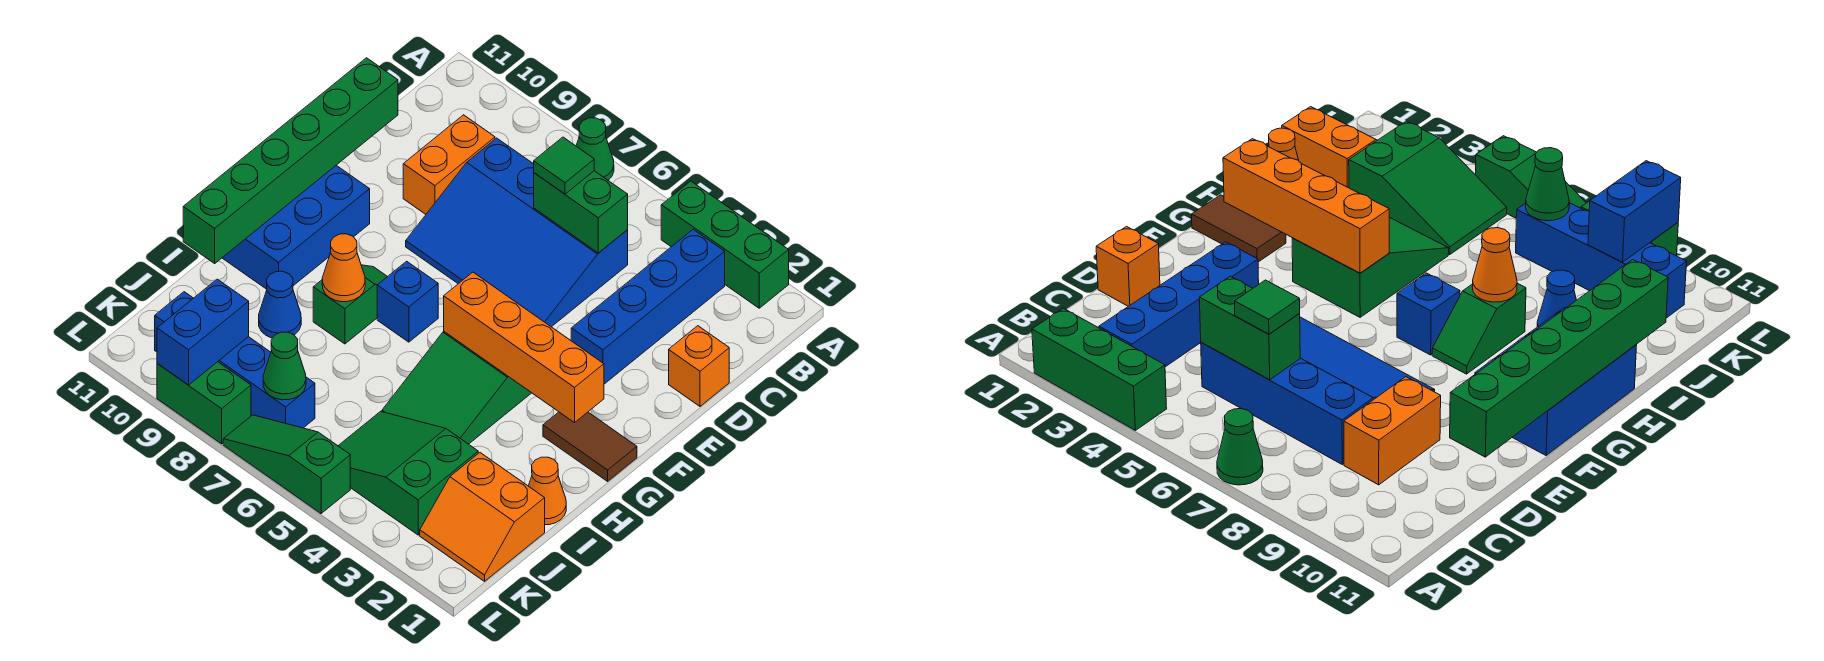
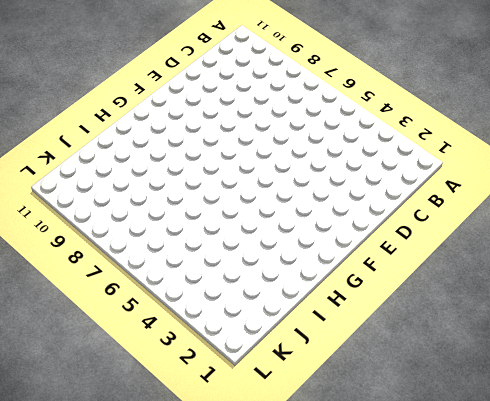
none -> green 1x3 brick [661,181,789,308]
none -> green 1x1 cone [576,118,614,180]
none -> blue 1x4 brick [571,229,725,384]

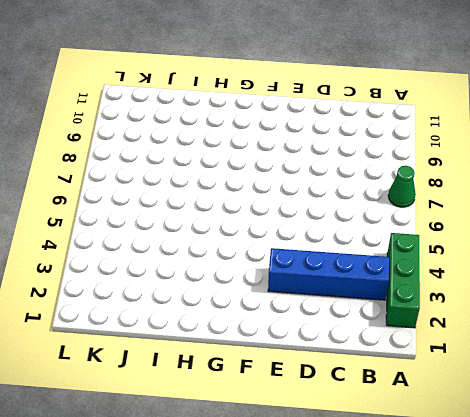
none -> blue 3x4 slope [406,138,628,327]
none -> orange 1x2 brick [403,115,495,214]
none -> orange 1x1 brick [669,326,729,406]

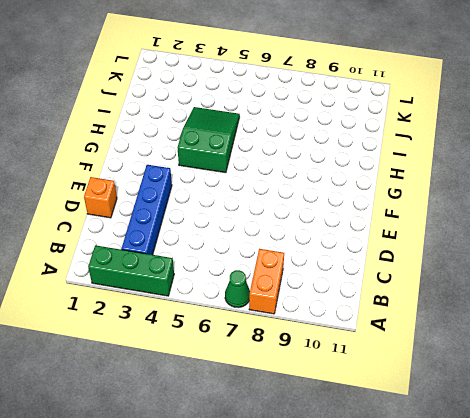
orange 1x2 brick [249,249,284,314] -> orange 1x2 brick moved to [403,115,495,214]
none -> blue 3x4 slope [406,138,628,327]
none -> blue 2x3 brick [223,165,370,289]
none -> brown 1x2 tile [543,412,637,481]

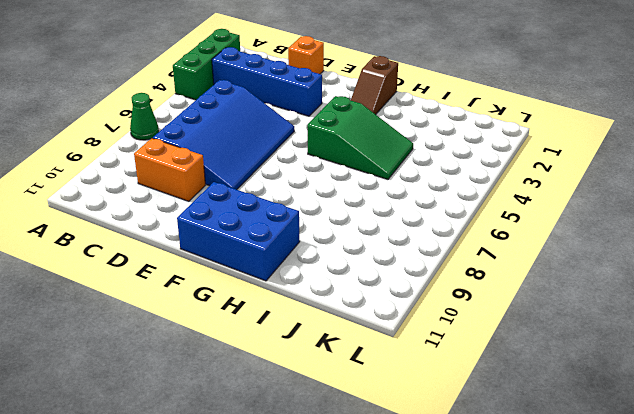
brown 1x2 slope [351,56,398,114] -> brown 1x2 tile [543,412,637,481]
none -> blue 1x1 brick [377,261,438,342]
none -> green 1x2 slope [313,265,387,344]
none -> orange 1x1 cone [529,457,566,525]

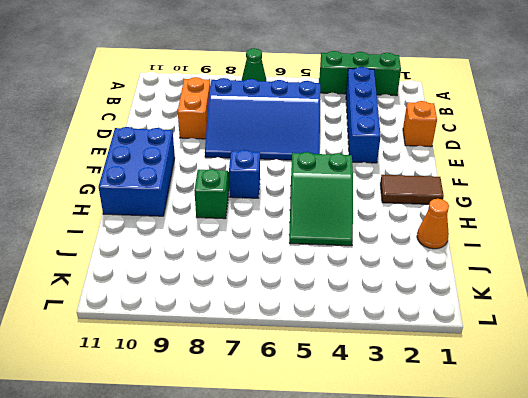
none -> blue 1x1 cone [259,271,301,338]
none -> orange 2x2 slope [420,453,545,581]
none -> green 2x3 slope [338,411,478,535]

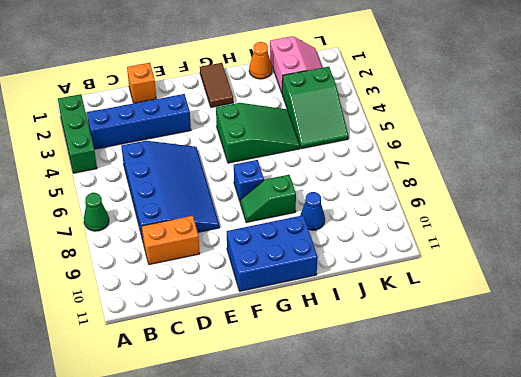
pink 2x2 slope [270,36,323,93] -> orange 2x2 slope [420,453,545,581]
none -> blue 1x4 brick [155,292,315,428]
none -> green 1x3 slope [223,415,350,513]
none -> green 1x2 brick [157,362,251,444]

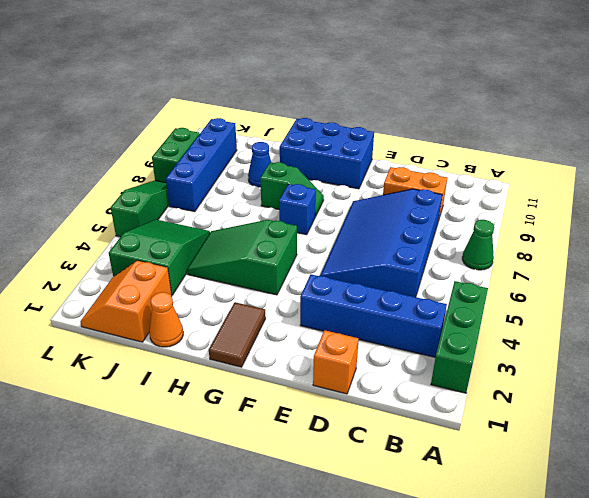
none -> green 1x2 brick [534,171,628,253]
none -> green 1x6 brick [183,58,398,263]
none -> orange 1x4 brick [444,272,604,423]

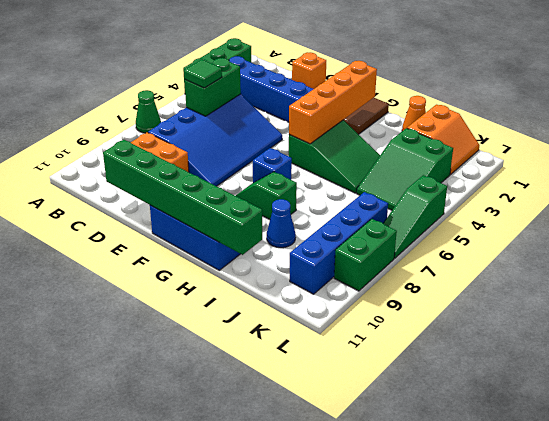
none -> orange 1x1 cone [322,234,365,302]
none -> green 1x1 cone [263,332,306,400]
none -> blue 1x2 brick [157,279,249,385]

